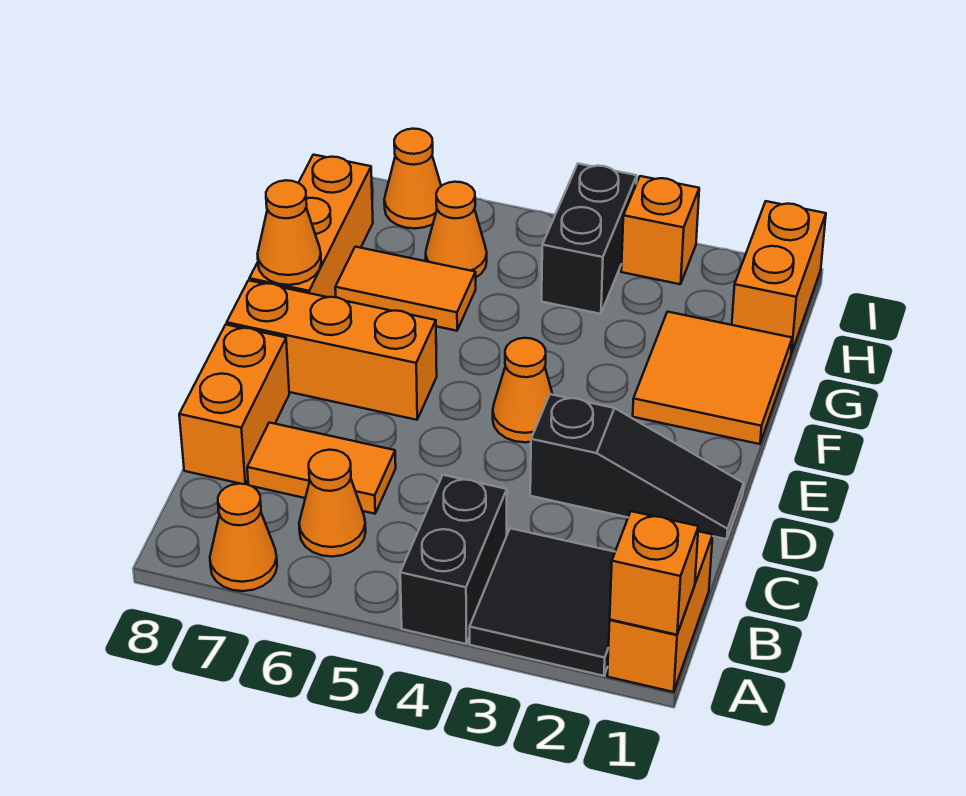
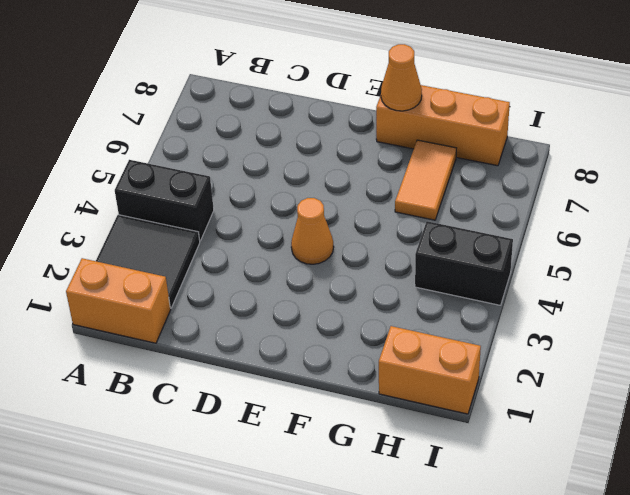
none -> orange 1x1 cone [210,484,277,591]
none -> orange 1x1 cone [299,450,366,557]
none -> orange 1x2 tile [247,423,396,514]

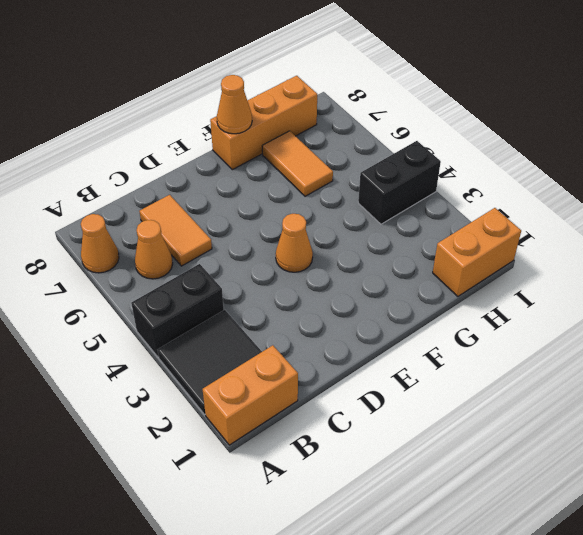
none -> orange 1x2 brick [179,325,289,484]
none -> black 1x3 slope [530,394,744,539]
none -> orange 1x3 brick [227,280,437,420]

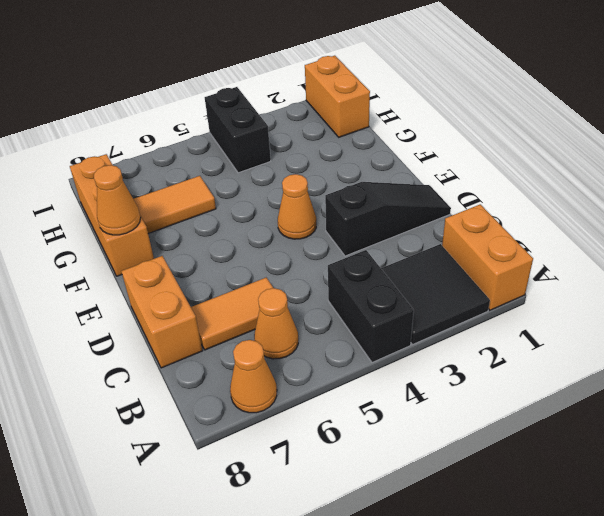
none -> orange 1x3 brick [227,280,437,420]
none -> orange 2x2 tile [633,312,792,444]
none -> orange 1x1 cone [426,182,487,277]

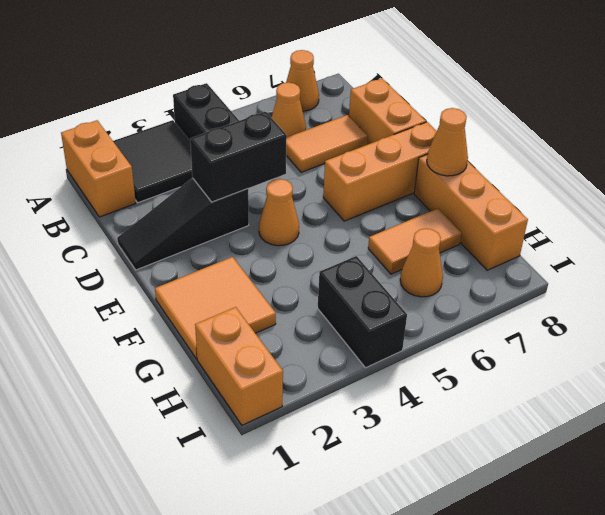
black 1x2 brick [190,112,287,202] -> none
none -> orange 1x1 brick [621,176,699,284]
none -> orange 1x1 cone [384,129,441,229]
none -> orange 1x1 brick [610,511,698,635]

